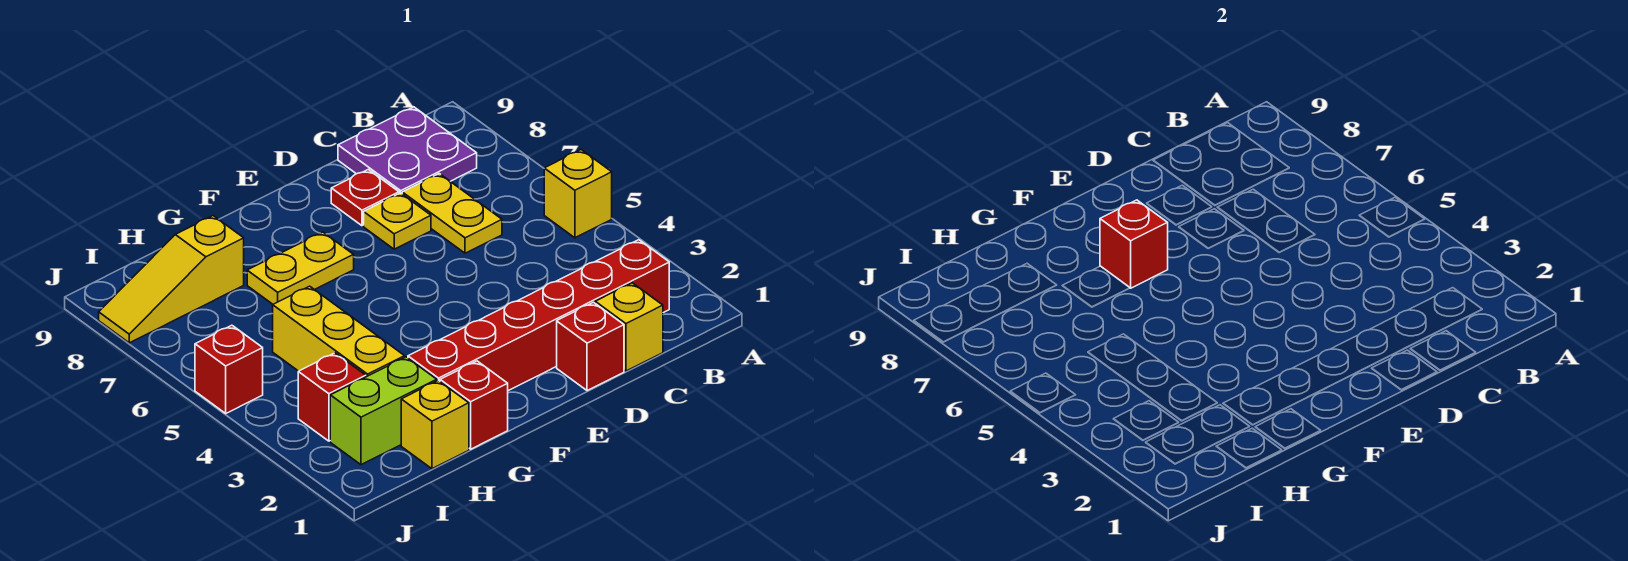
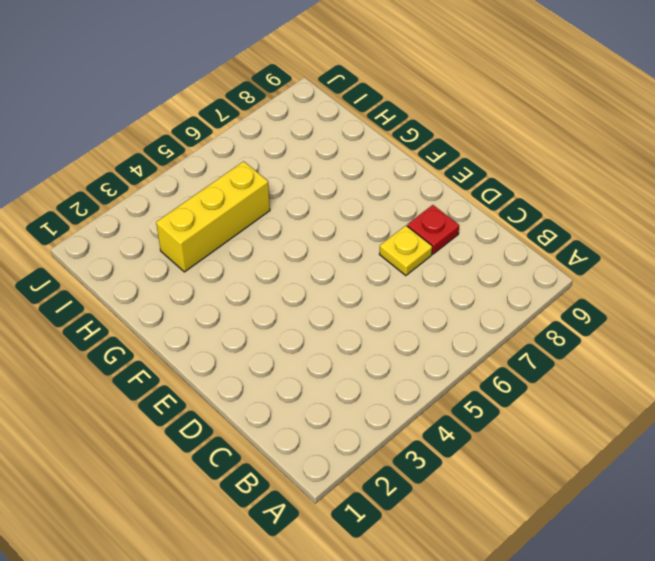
none -> yellow 1x1 brick [544,150,612,238]
none -> red 1x6 brick [408,240,669,391]
none -> purple 2x2 plate [338,107,477,194]

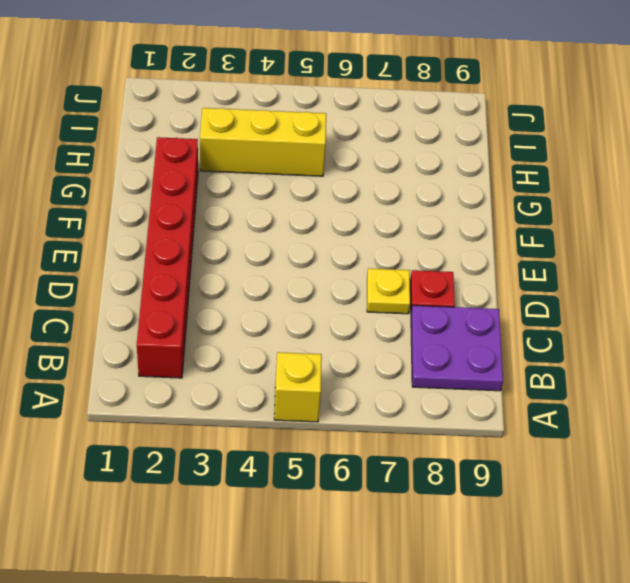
none -> yellow 1x1 brick [595,283,663,371]
none -> yellow 1x2 plate [402,174,502,253]
none -> red 1x1 brick [557,302,624,391]

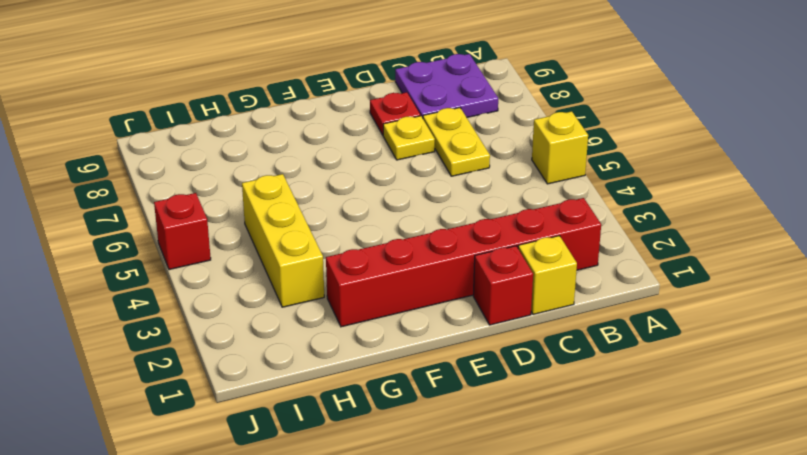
none -> yellow 1x2 plate [247,232,354,304]
none -> red 1x1 brick [440,361,508,449]
none -> yellow 1x1 brick [401,380,469,469]

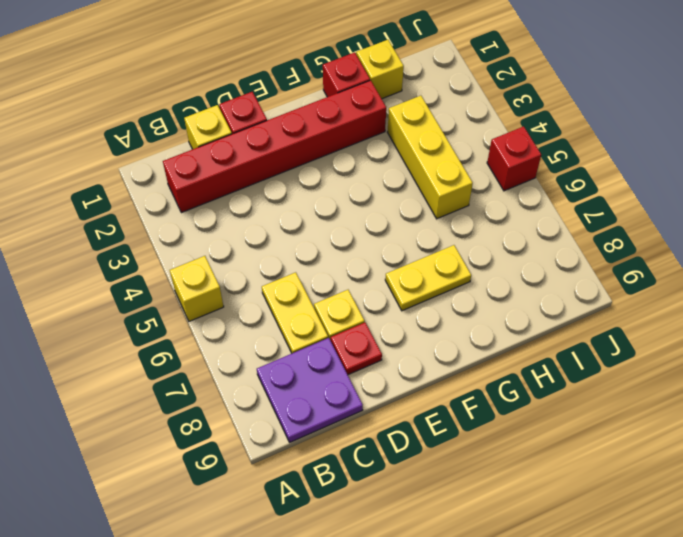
none -> lime 1x2 brick [330,357,437,465]
none -> yellow 1x3 slope [99,216,244,343]
none -> red 1x1 brick [298,353,366,441]

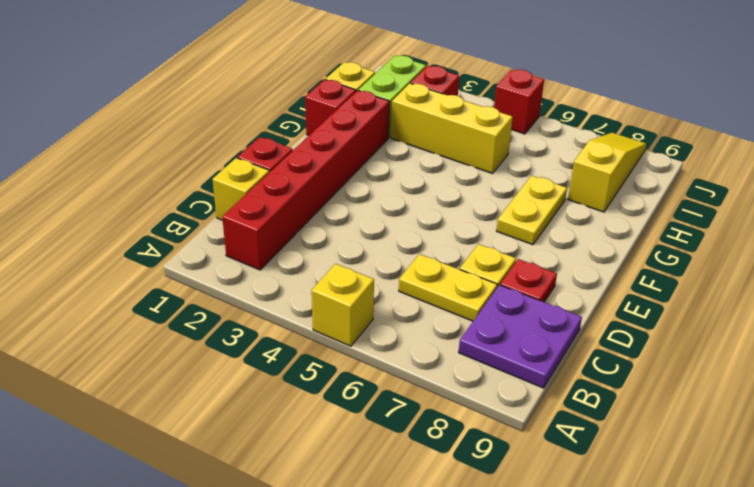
none -> red 1x1 brick [1100,200,1168,288]

